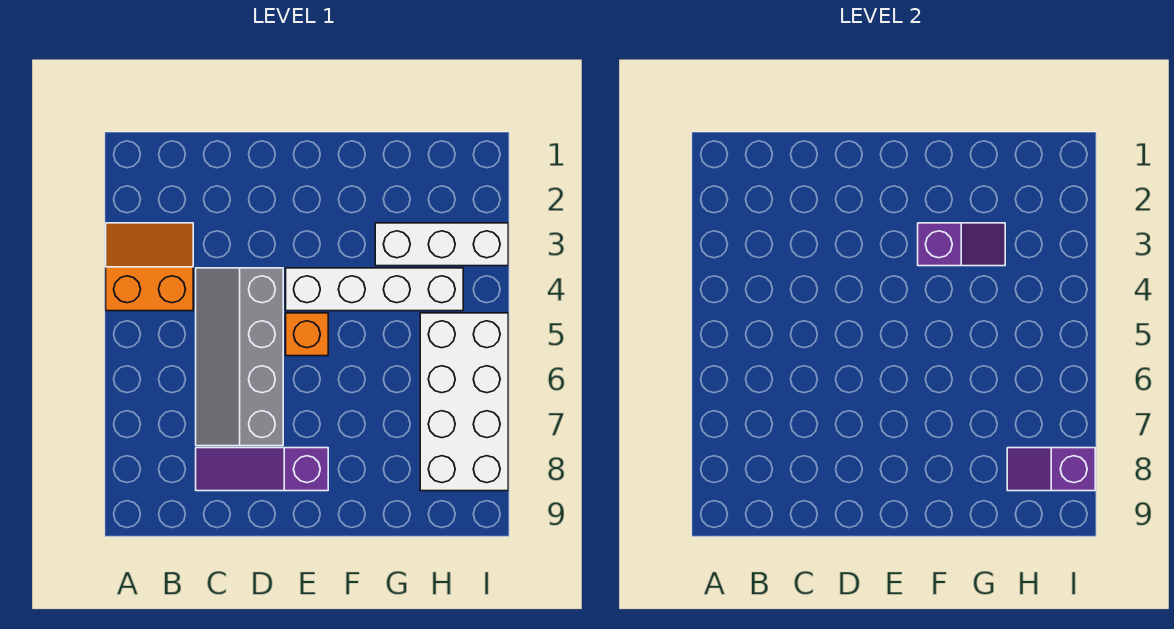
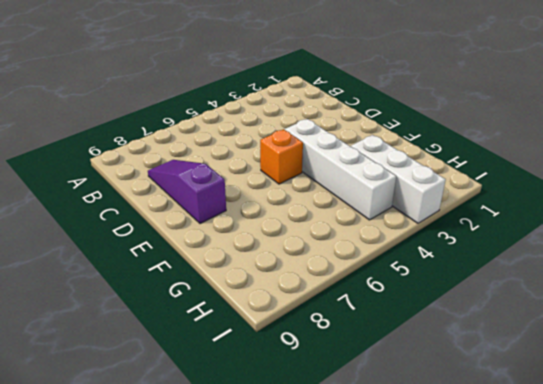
none -> orange 2x2 slope [106,223,193,311]
none -> grey 2x4 slope [196,268,283,446]

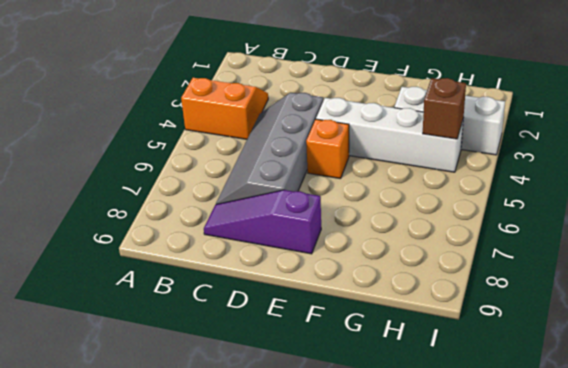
brown 1x1 brick [423,78,466,139] -> none
none -> white 2x4 brick [420,313,508,491]
none -> purple 1x2 slope [918,223,1005,266]

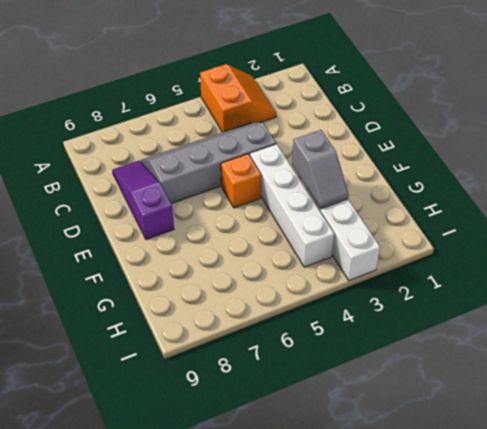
grey 1x2 slope [292,130,349,209] -> purple 1x2 slope [918,223,1005,266]
none -> white 2x4 brick [420,313,508,491]
none -> purple 1x2 slope [1007,448,1095,491]

